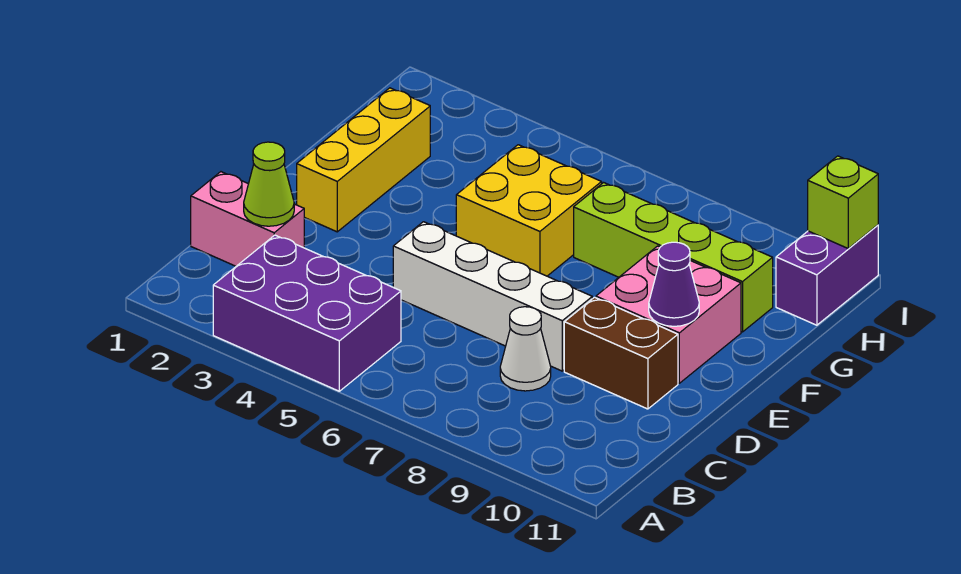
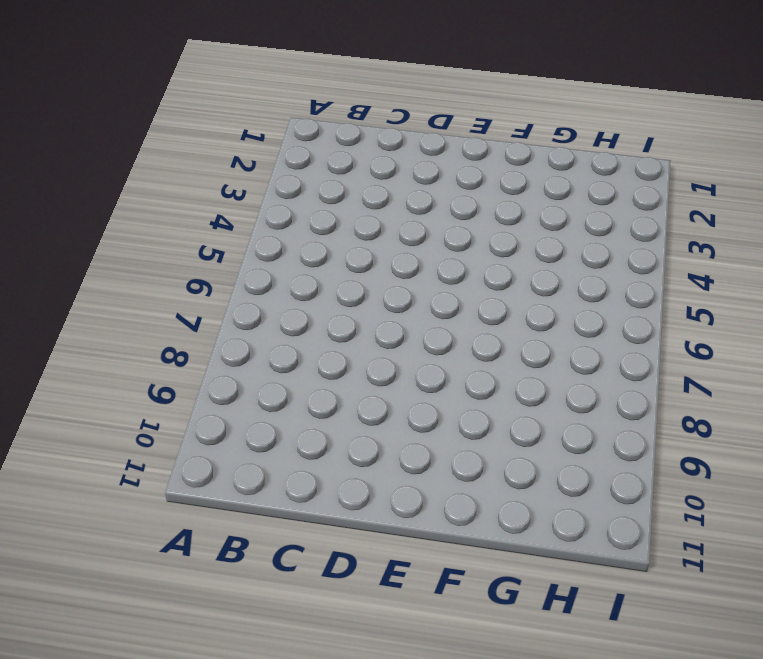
none -> purple 2x3 brick [213,235,401,391]
none -> pink 1x2 brick [191,172,304,266]
none -> white 1x1 cone [500,307,551,391]

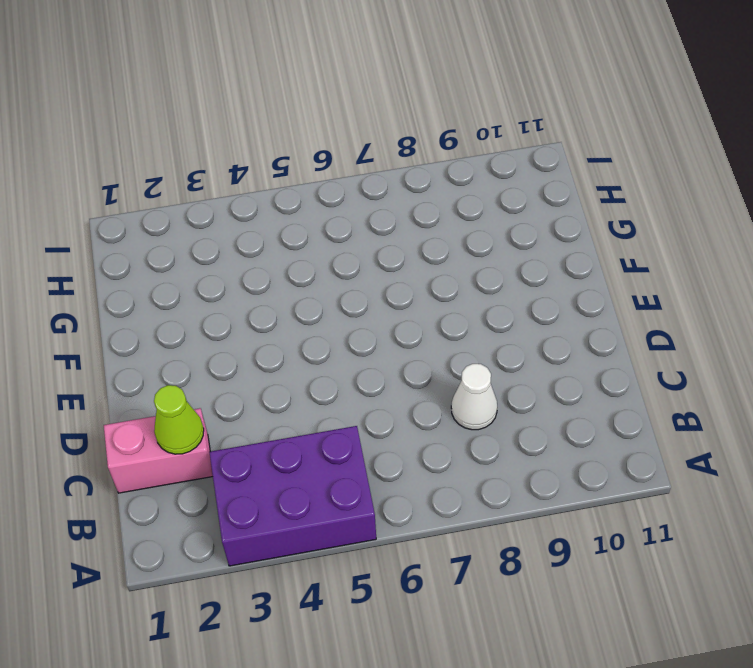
none -> white 1x4 brick [393,222,592,371]
none -> brown 1x2 brick [564,297,678,409]
none -> yellow 1x3 brick [297,88,430,232]

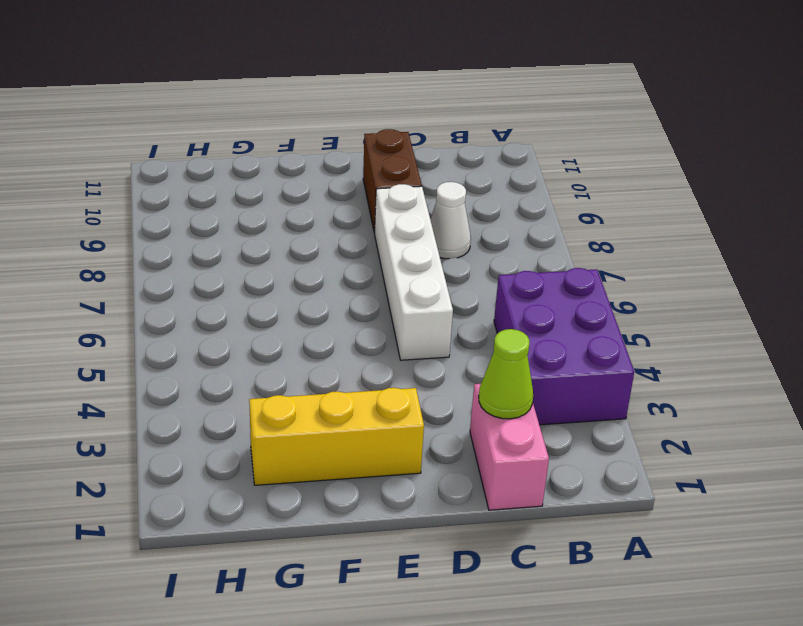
none -> pink 2x2 brick [596,246,741,383]
none -> yellow 2x2 brick [456,145,602,276]
none -> lime 1x4 brick [574,183,773,332]

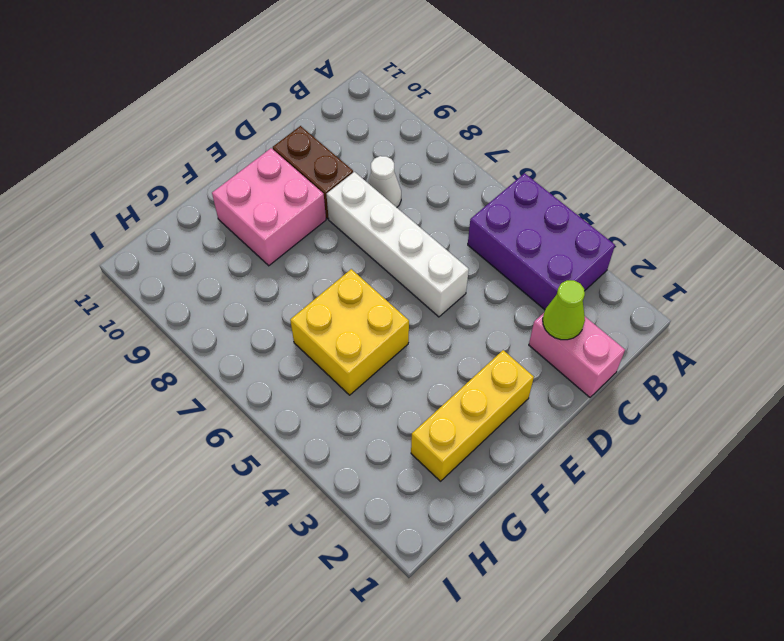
none -> lime 1x4 brick [574,183,773,332]
none -> purple 1x2 brick [776,225,878,325]
none -> purple 1x1 cone [649,242,699,326]

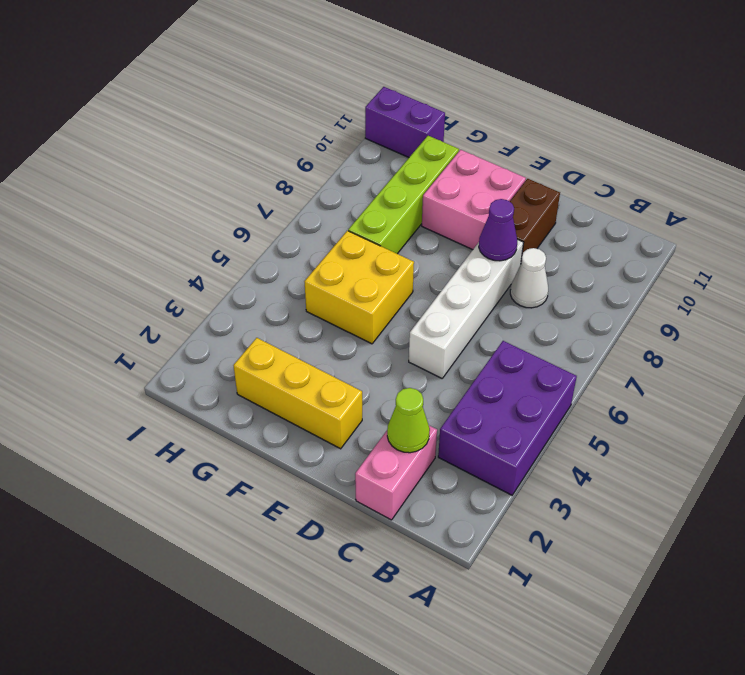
purple 1x1 cone [479,199,517,261] -> purple 1x1 cone moved to [649,242,699,326]
none -> lime 1x1 brick [808,156,878,248]

